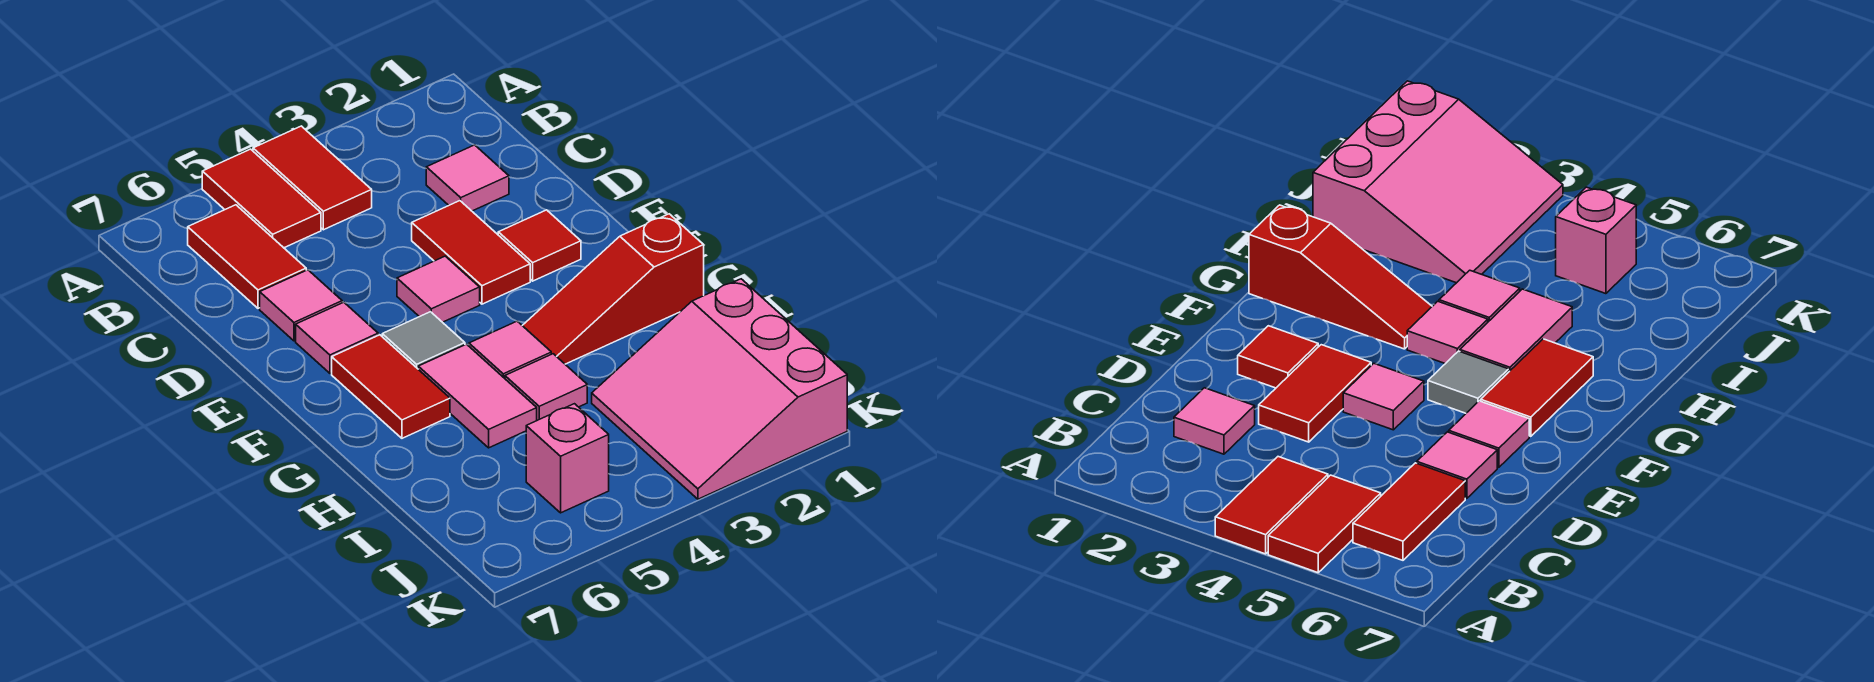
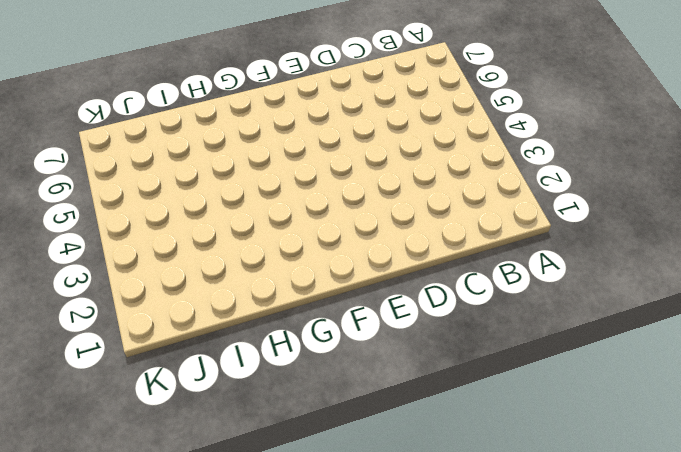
none -> red 1x2 tile [253,126,372,230]
none -> red 1x2 tile [202,149,321,248]
none -> red 1x2 tile [188,205,306,308]

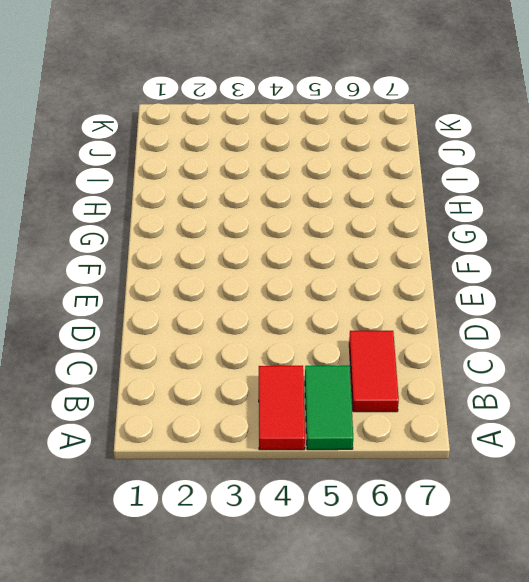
green 1x2 tile [305,366,353,450] -> red 1x2 tile [202,149,321,248]
none -> pink 1x1 tile [426,145,509,211]
none -> red 1x2 tile [412,201,530,304]
none -> pink 1x1 tile [260,270,342,341]

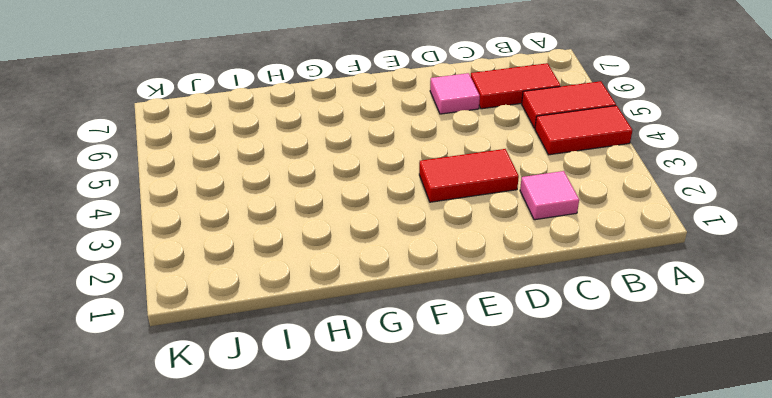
none -> red 1x1 tile [498,210,581,281]
none -> pink 1x1 tile [397,256,480,322]
none -> pink 1x1 tile [296,302,378,373]

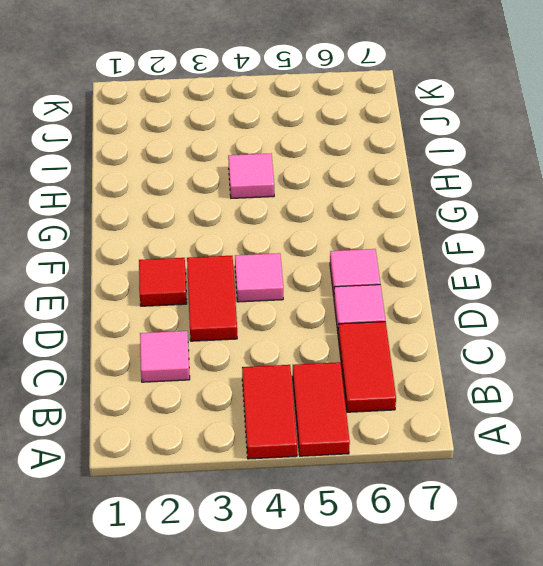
none -> grey 1x1 tile [382,312,465,369]
none -> red 1x2 tile [332,335,450,438]
none -> red 1x3 slope [522,214,704,364]

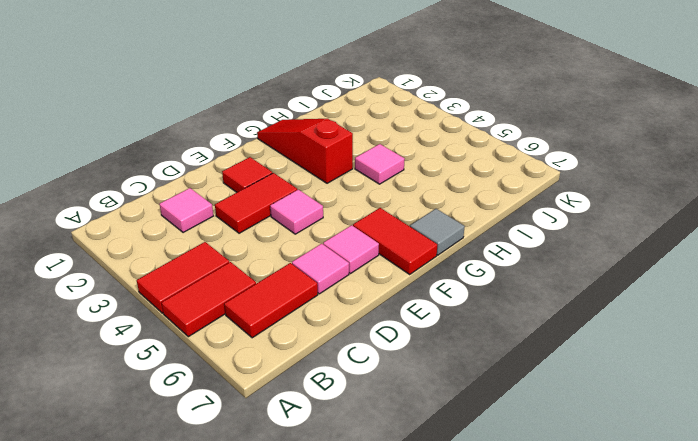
red 1x2 tile [353,208,437,274] -> red 1x2 tile turned to [332,335,450,438]
red 1x3 slope [257,119,353,183] -> red 1x3 slope turned to [522,214,704,364]
grey 1x1 tile [410,209,465,255] -> grey 1x1 tile moved to [382,312,465,369]
none -> pink 1x1 tile [469,321,551,378]
none -> pink 1x2 tile [418,344,537,448]
none -> pink 3x3 slope [592,279,847,499]

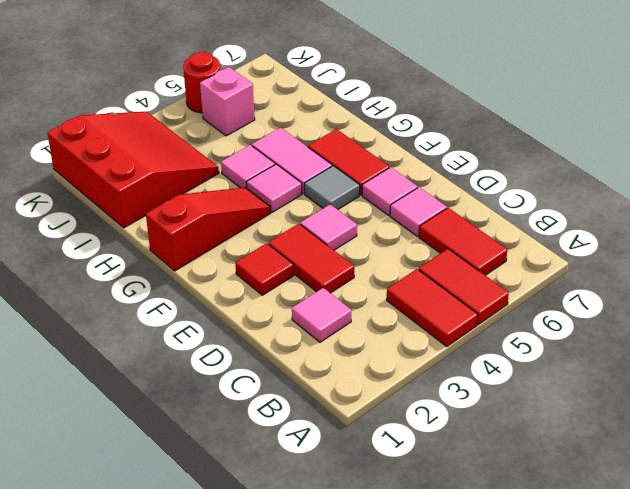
red 3x3 slope [47,112,219,228] -> pink 3x3 slope [592,279,847,499]
red 1x1 round brick [183,52,221,113] -> none

